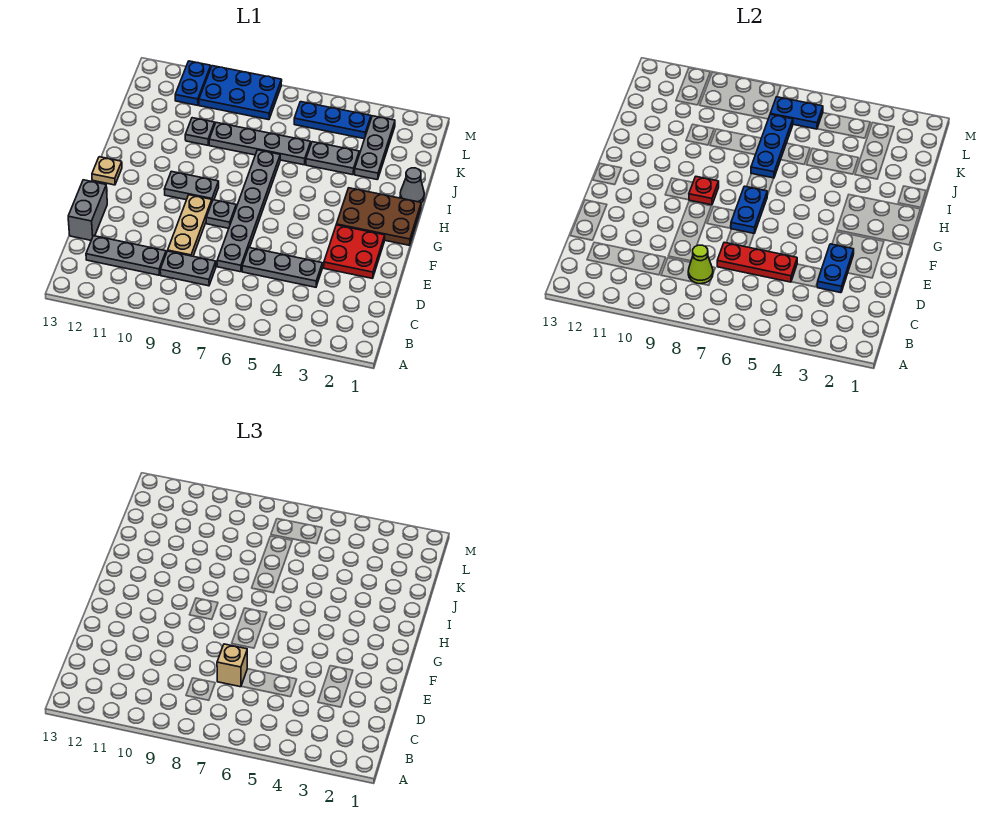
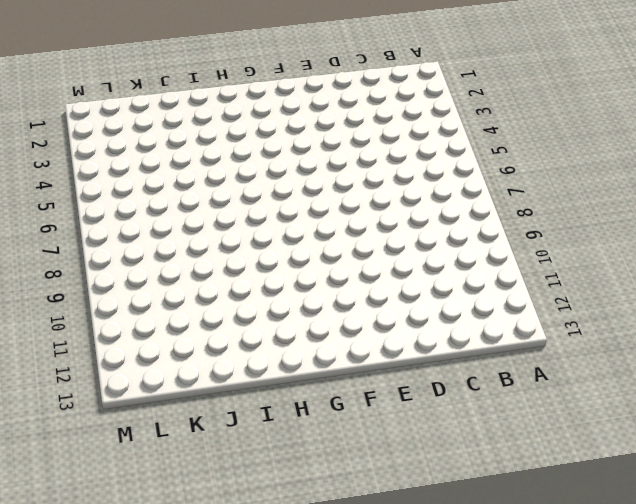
none -> grey 1x2 plate [160,251,216,286]
none -> grey 1x3 plate [86,236,166,275]
none -> grey 1x3 plate [242,248,322,287]

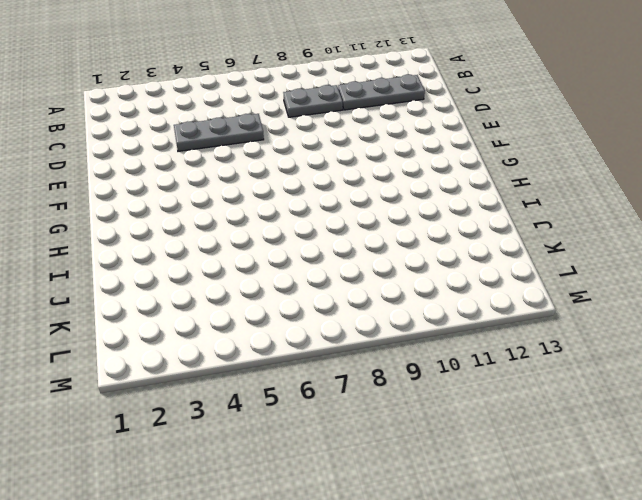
none -> grey 1x6 plate [217,150,280,272]
none -> tan 1x3 plate [168,195,212,256]
none -> grey 1x2 brick [68,180,107,240]

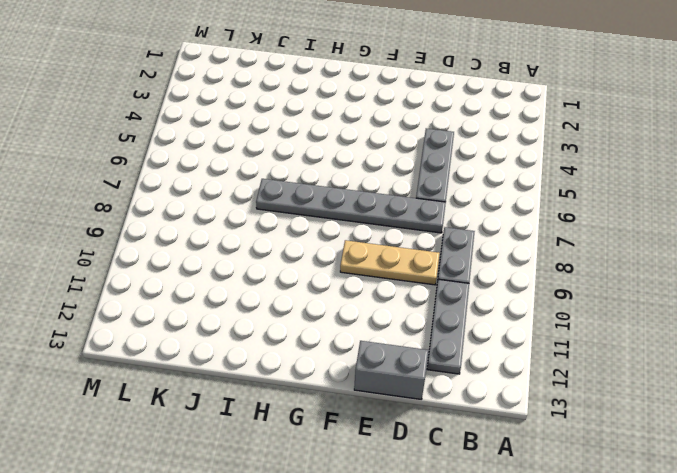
none -> red 2x2 plate [324,225,385,279]
none -> grey 1x1 plate [206,200,236,228]
none -> brown 2x3 plate [336,188,421,245]

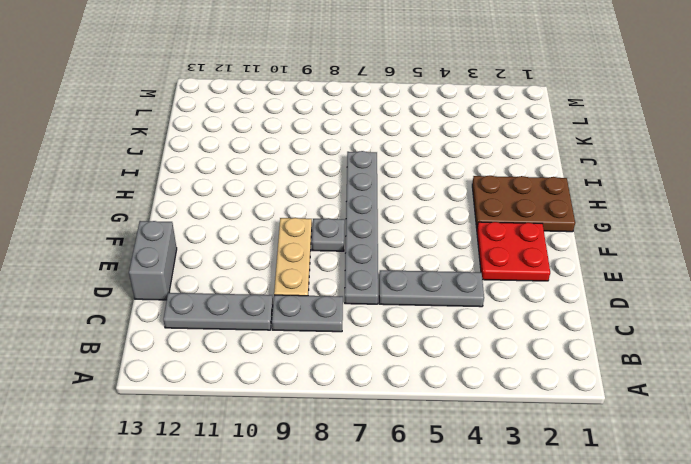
none -> grey 1x2 plate [164,171,219,201]
none -> tan 1x1 plate [92,157,122,185]
none -> grey 1x1 cone [400,168,424,203]

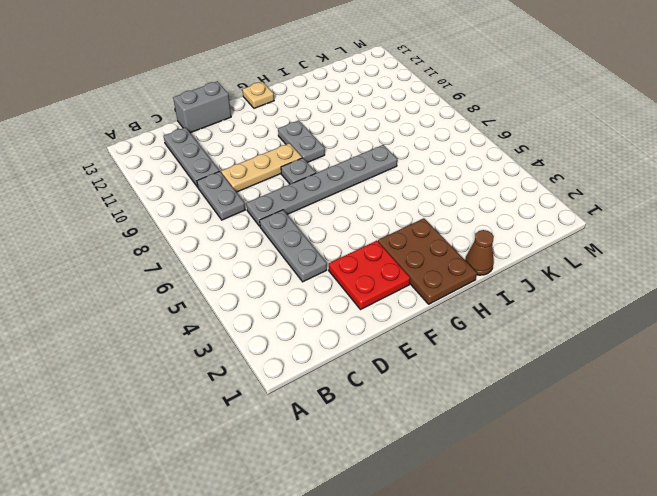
brown 1x1 cone [465,230,494,275] -> grey 1x1 cone [400,168,424,203]
none -> grey 1x3 plate [355,116,395,180]
none -> grey 1x2 plate [306,142,359,175]
none -> grey 1x4 plate [209,123,311,165]

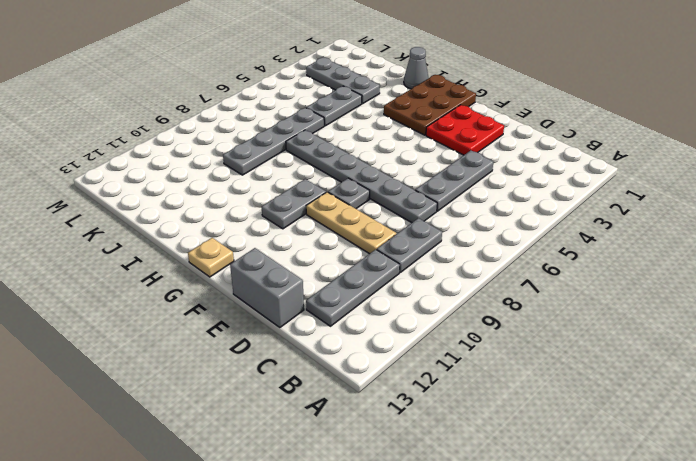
none -> grey 1x1 plate [185,118,215,145]
none -> blue 1x3 plate [294,102,371,139]
none -> blue 2x3 plate [199,66,282,120]

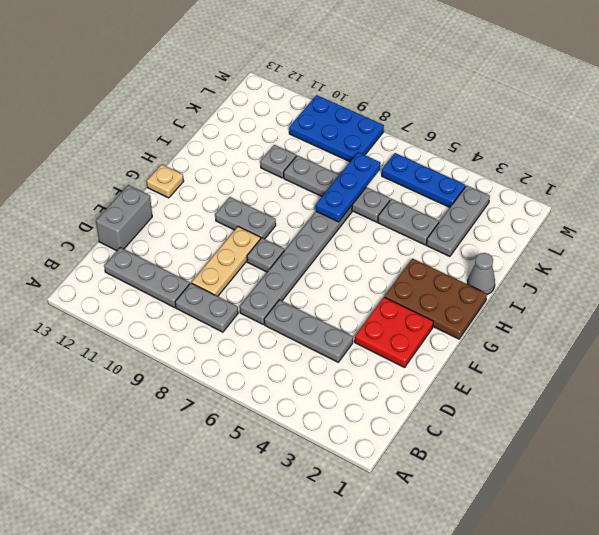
none -> blue 1x2 plate [175,61,211,105]
none -> lime 1x1 cone [688,245,713,284]
none -> blue 1x2 plate [817,244,854,293]

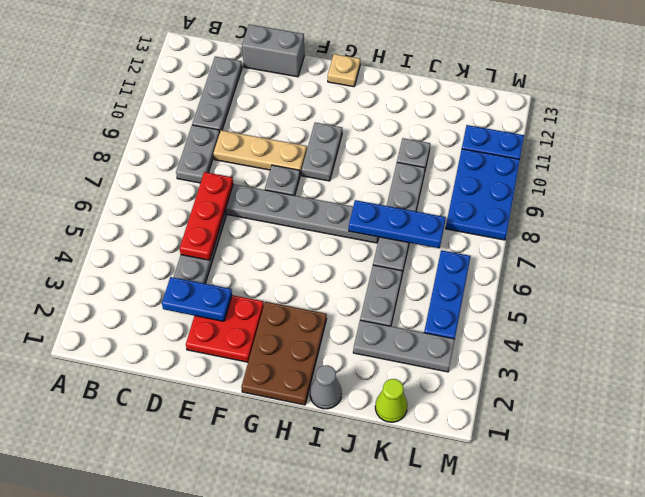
lime 1x1 cone [375,379,407,422] -> lime 1x1 cone moved to [688,245,713,284]
none -> blue 1x2 plate [731,186,767,233]
none -> red 1x1 plate [689,177,719,205]
none -> blue 1x2 plate [770,97,823,129]

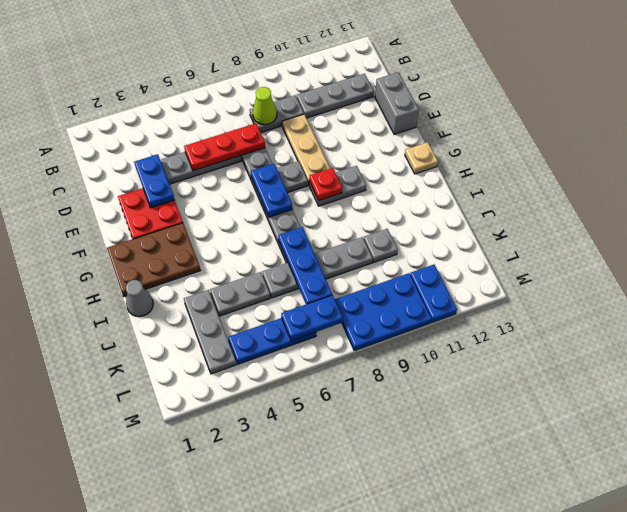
none -> tan 1x1 brick [217,644,247,687]

